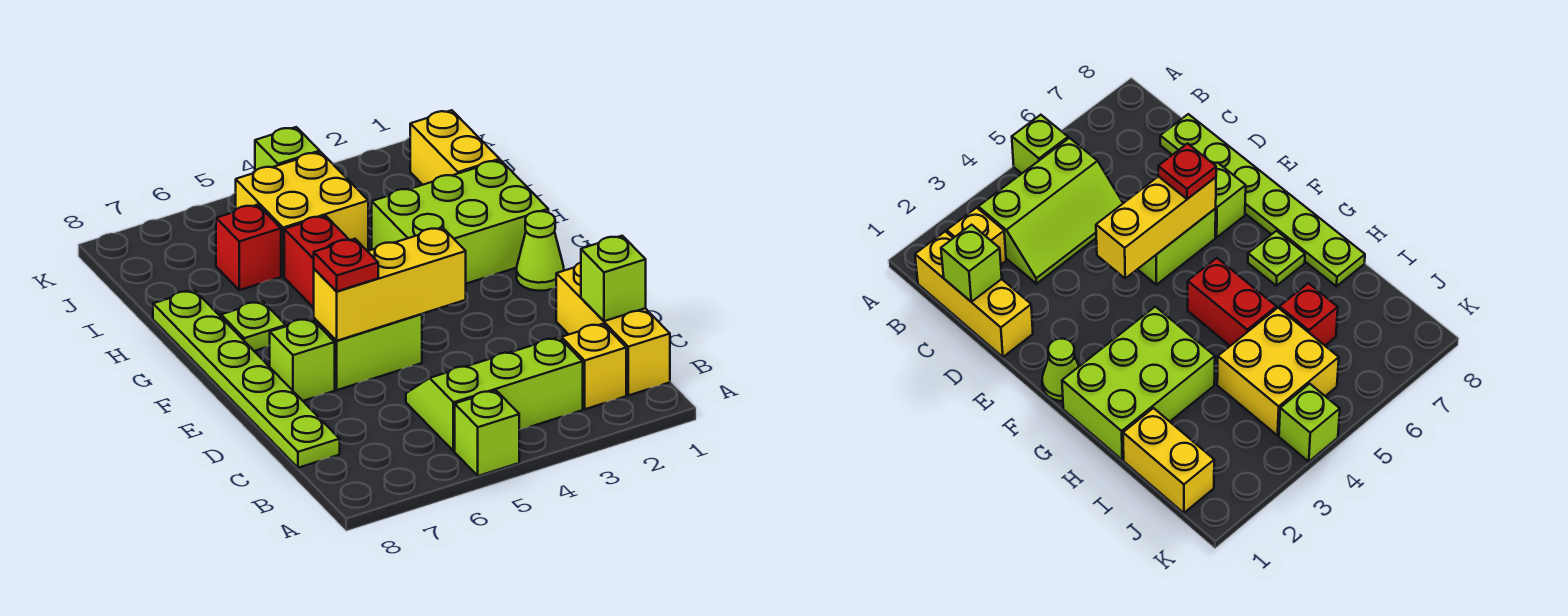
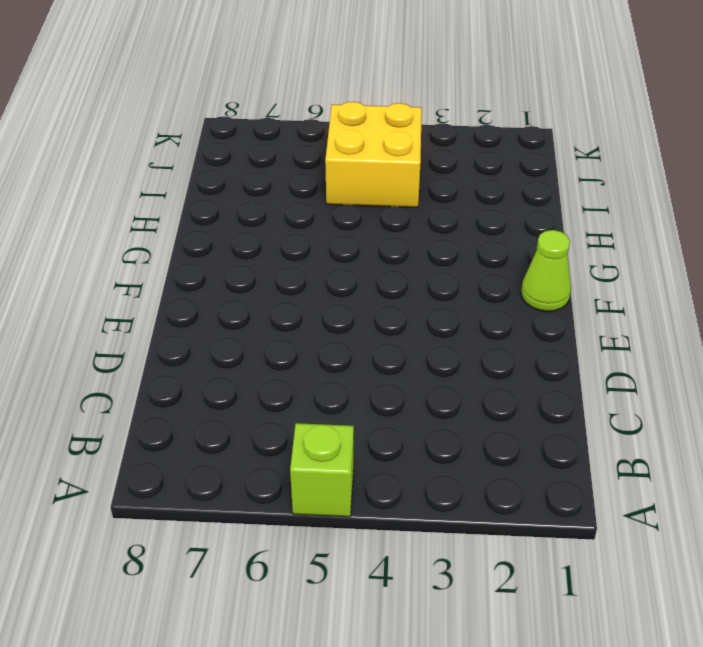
none -> yellow 1x3 brick [556,263,670,395]
none -> yellow 1x1 brick [561,324,626,409]
none -> lime 2x3 slope [406,337,583,451]

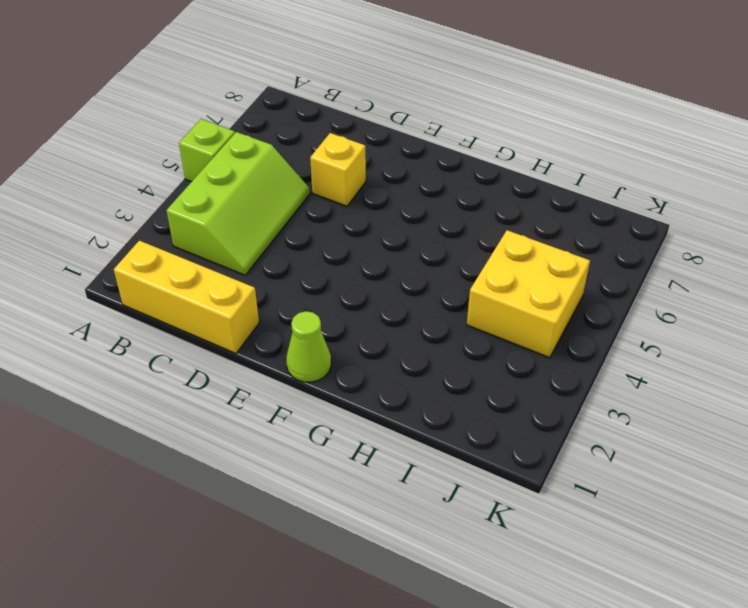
yellow 1x1 brick [310,133,366,206] -> yellow 1x1 brick moved to [561,324,626,409]
none -> lime 1x6 plate [153,290,340,468]
none -> lime 1x2 brick [314,314,422,390]
none -> lime 1x1 brick [270,318,335,401]

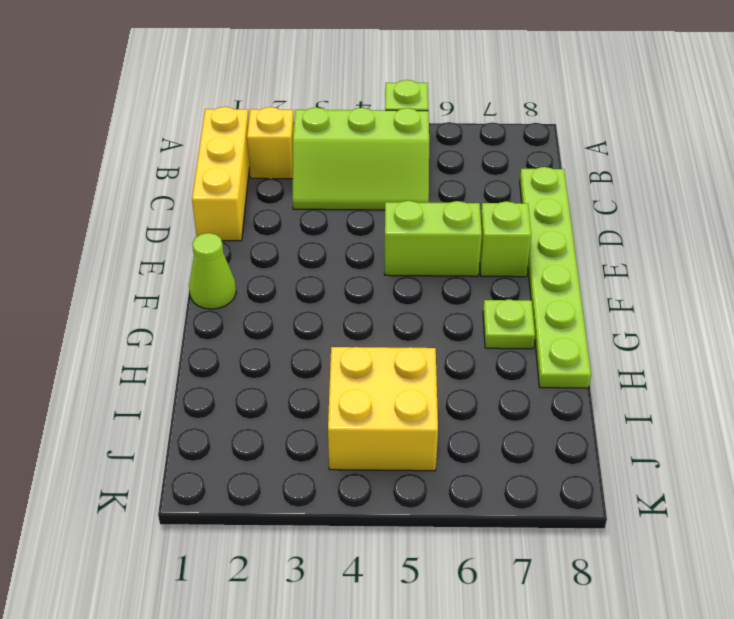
none -> lime 2x3 brick [372,160,548,284]
none -> red 1x2 brick [284,216,349,308]
none -> yellow 1x2 brick [410,110,500,185]

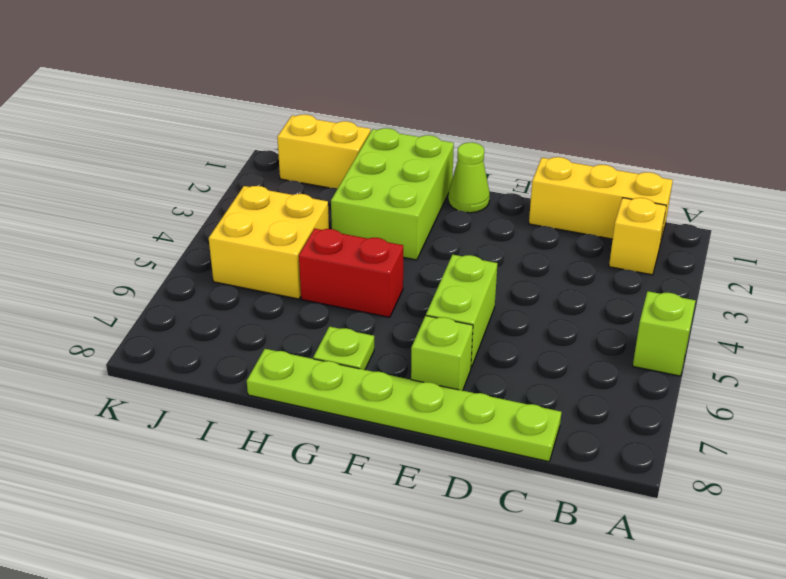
none -> lime 2x3 slope [406,337,583,451]
none -> red 1x1 brick [216,205,281,290]
none -> lime 1x1 brick [255,127,320,171]

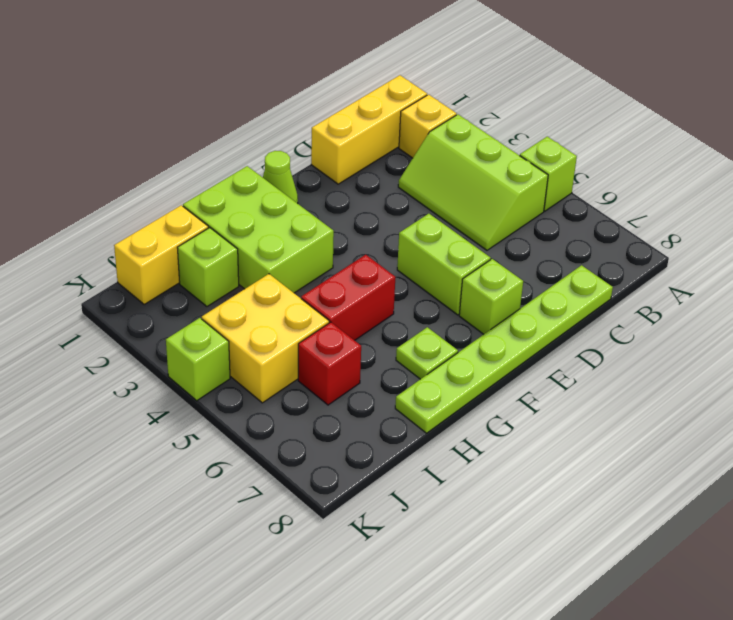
lime 1x1 brick [177,228,239,306] -> lime 1x1 brick moved to [581,236,646,321]
none -> yellow 1x3 brick [314,227,466,341]
none -> red 1x1 plate [314,239,378,291]

